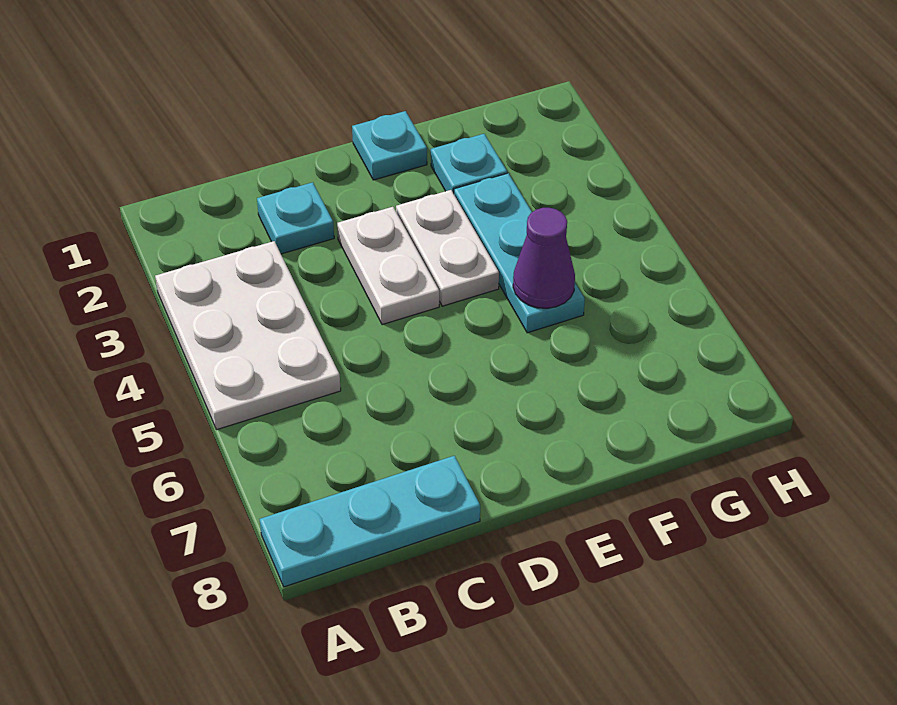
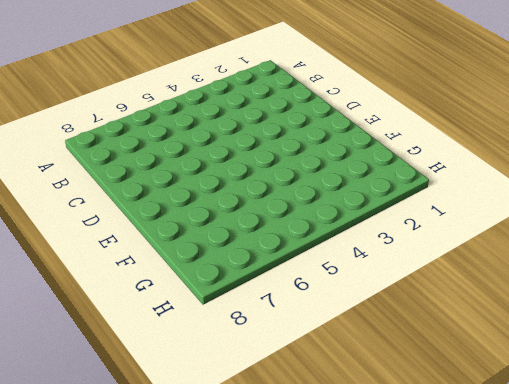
none -> white 2x3 plate [155,241,341,430]
none -> cyan 1x3 plate [260,456,480,587]

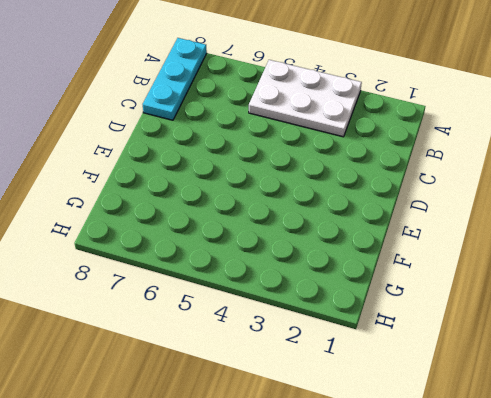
none -> cyan 1x1 plate [257,182,334,254]
none -> white 1x2 plate [337,207,439,325]

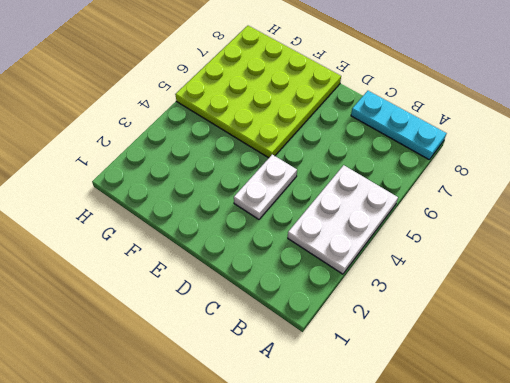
lime 4x4 plate [175,26,341,158] -> cyan 1x3 plate [454,173,585,333]
none -> cyan 1x1 plate [257,182,334,254]
none -> cyan 1x1 plate [352,111,427,180]

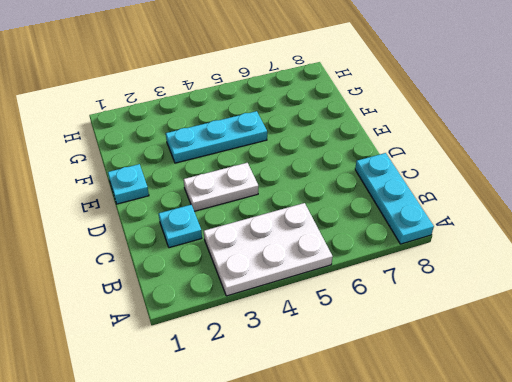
none -> white 1x2 plate [396,190,499,306]
none -> cyan 1x1 plate [431,134,507,194]

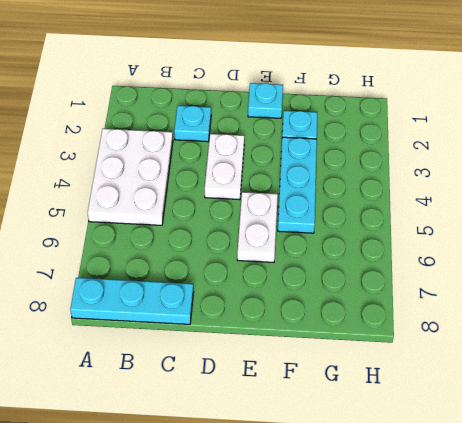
white 1x2 plate [237,192,278,262] -> white 1x2 plate moved to [396,190,499,306]
none -> purple 1x1 cone [513,208,575,308]

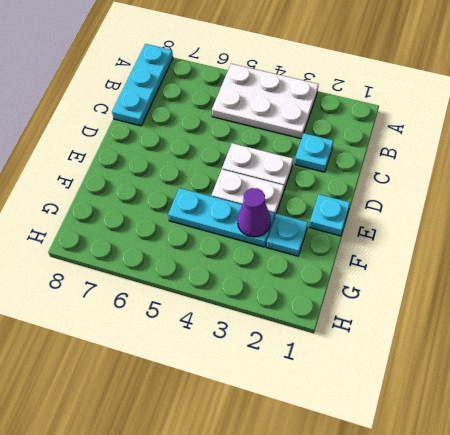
purple 1x1 cone [237,188,271,237] -> purple 1x1 cone moved to [513,208,575,308]

